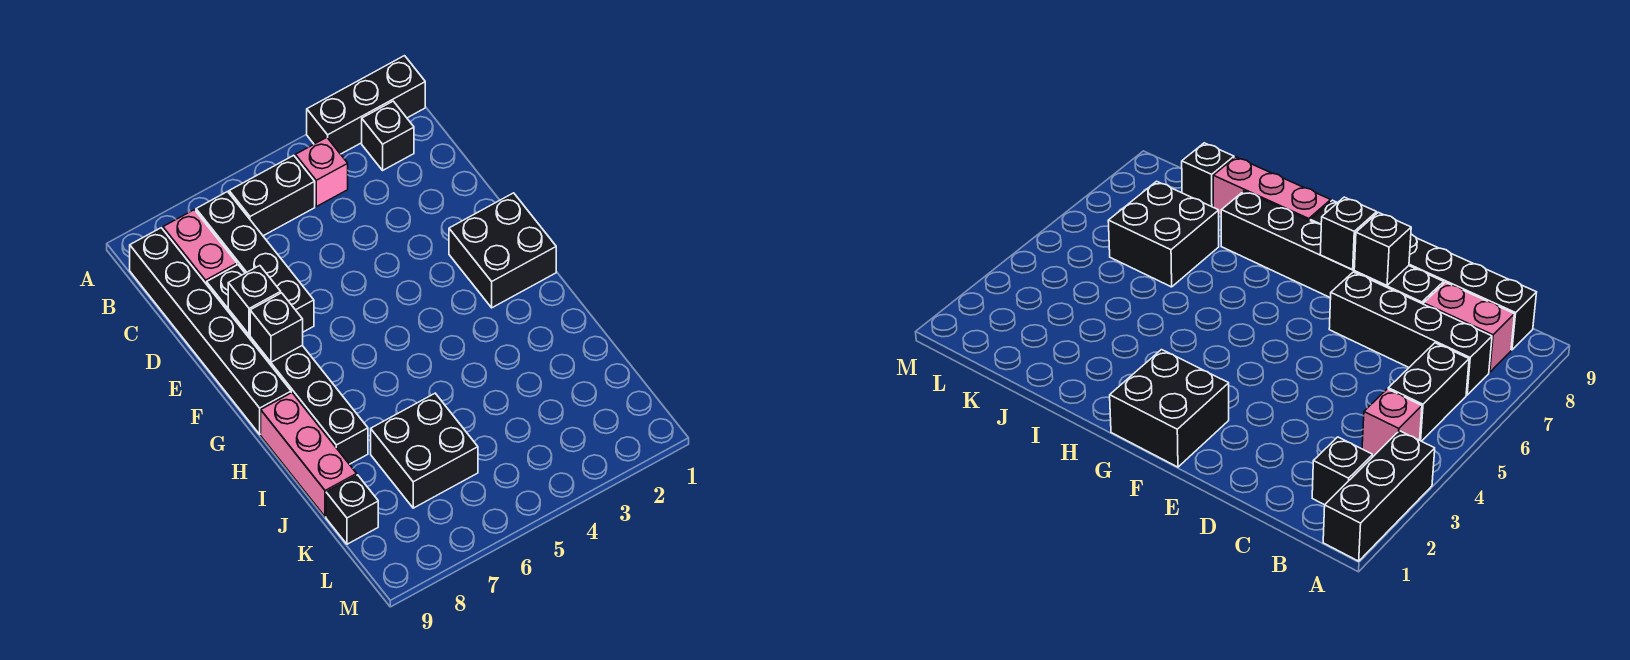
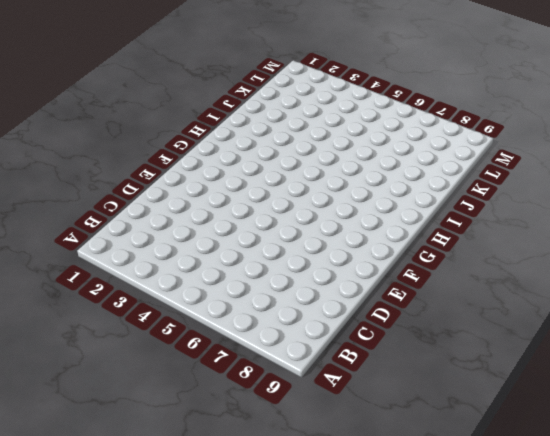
none -> black 1x3 brick [307,56,425,154]
none -> black 1x1 brick [362,101,414,170]
none -> pink 1x1 brick [295,137,348,207]

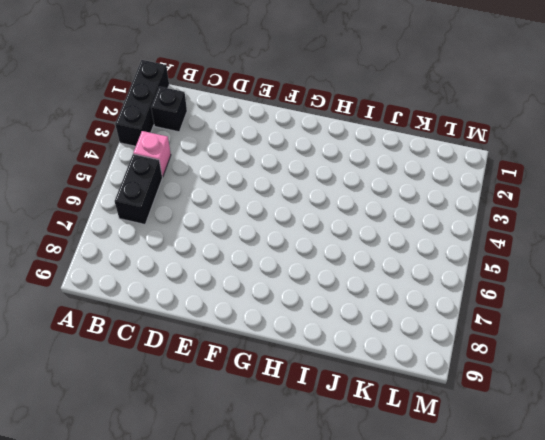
none -> black 1x4 brick [196,192,314,332]
none -> pink 1x2 brick [163,210,237,284]
none -> black 1x6 brick [130,228,291,434]

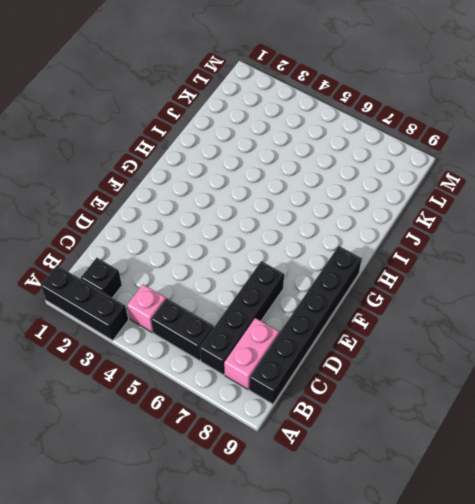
none -> black 1x6 brick [207,265,368,464]
none -> black 2x2 brick [449,193,556,308]
none -> pink 1x3 brick [261,393,357,517]

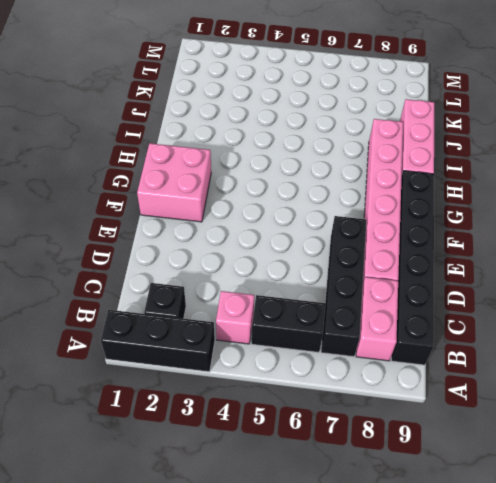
pink 1x6 brick [363,119,403,282] -> black 1x6 brick [207,265,368,464]
pink 2x2 brick [137,143,211,222] -> black 2x2 brick [449,193,556,308]
none -> black 2x2 brick [371,393,478,508]
none -> black 1x1 brick [326,475,378,544]
none -> black 1x1 brick [228,266,281,335]

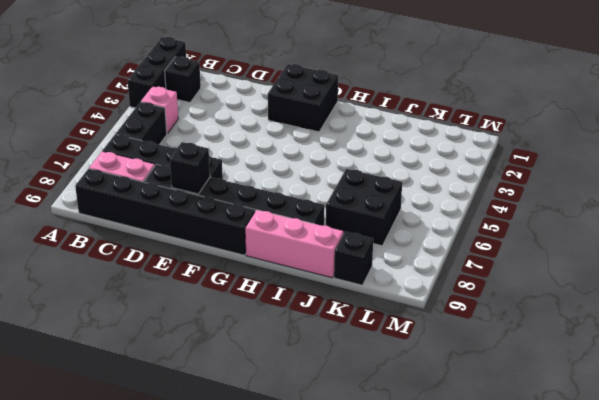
none -> black 1x1 brick [250,293,303,362]

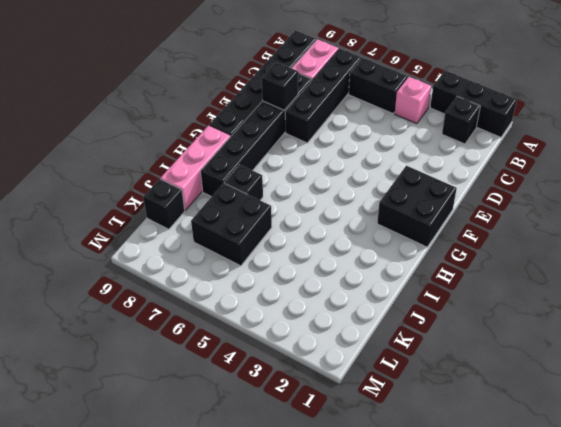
black 1x1 brick [224,165,263,200] -> black 1x1 brick moved to [250,293,303,362]

